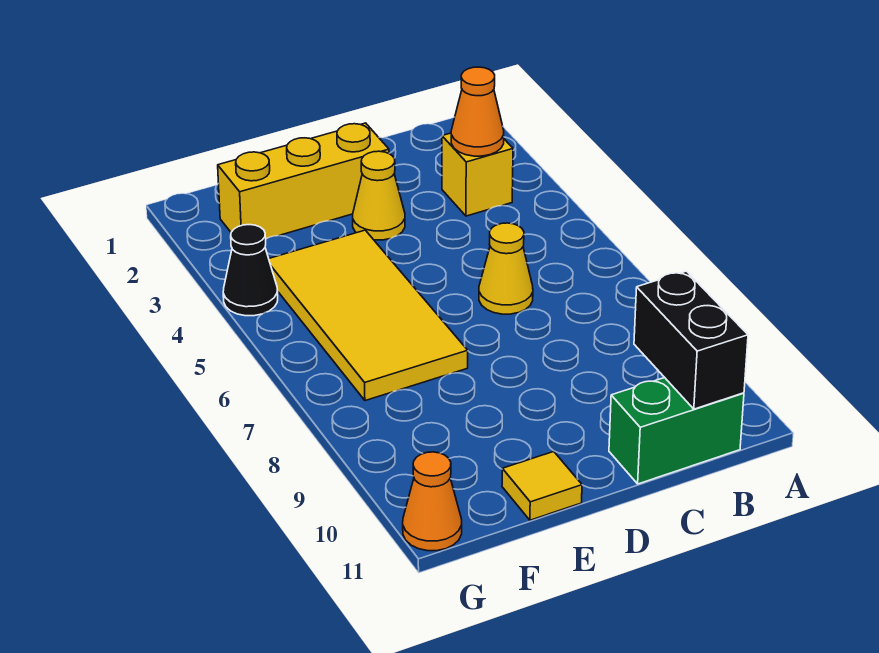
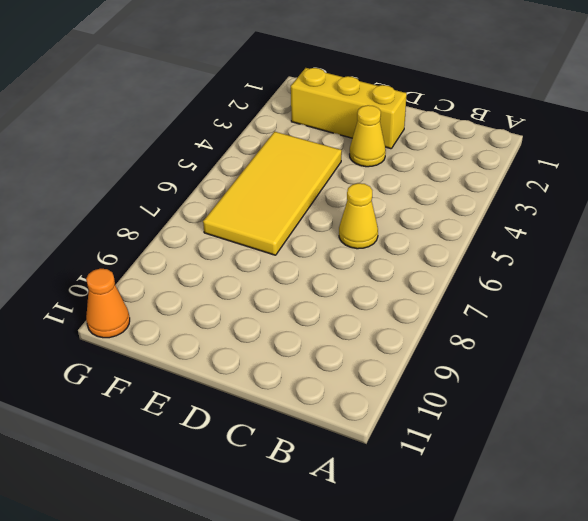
none -> yellow 1x1 brick [442,133,513,216]
none -> green 1x2 brick [609,378,744,484]

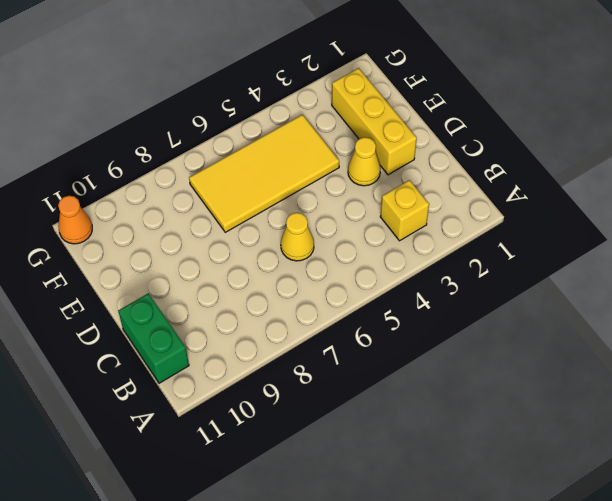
none -> yellow 1x1 tile [502,452,582,520]
none -> black 1x1 cone [223,225,278,316]

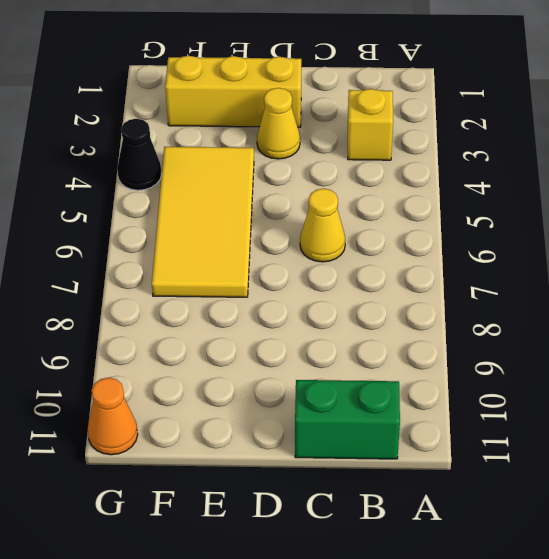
none -> yellow 1x1 tile [502,452,582,520]
none -> orange 1x1 cone [451,67,504,156]

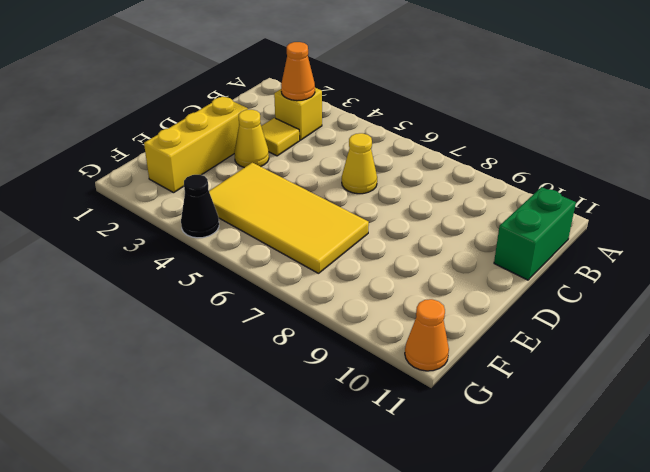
yellow 1x1 tile [261,118,300,156] -> yellow 1x1 tile moved to [502,452,582,520]
none -> black 1x2 brick [634,271,748,409]

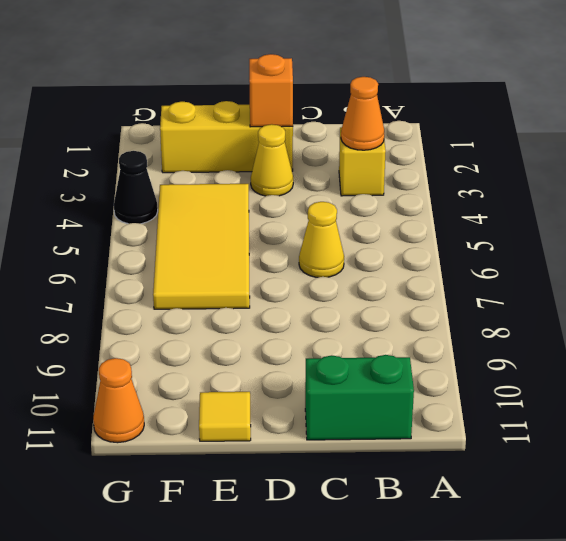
orange 1x1 brick [249,54,293,127] -> none
none -> black 1x2 brick [634,271,748,409]

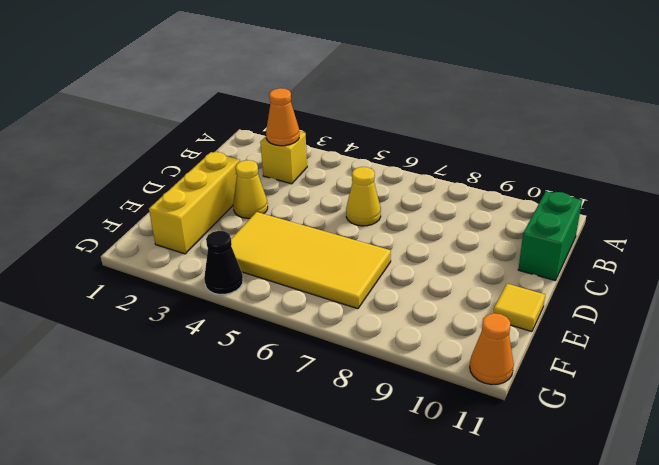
none -> black 1x2 brick [634,271,748,409]

